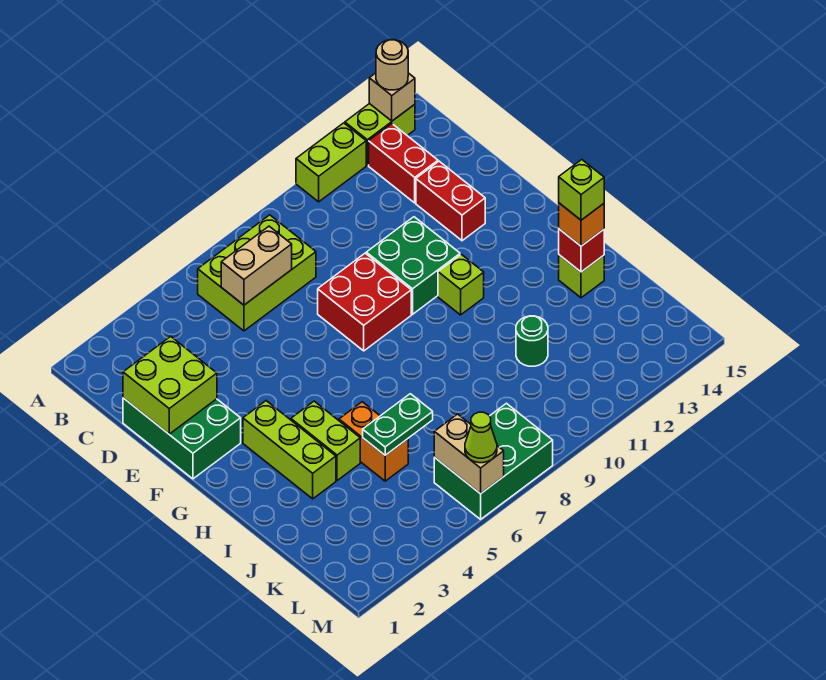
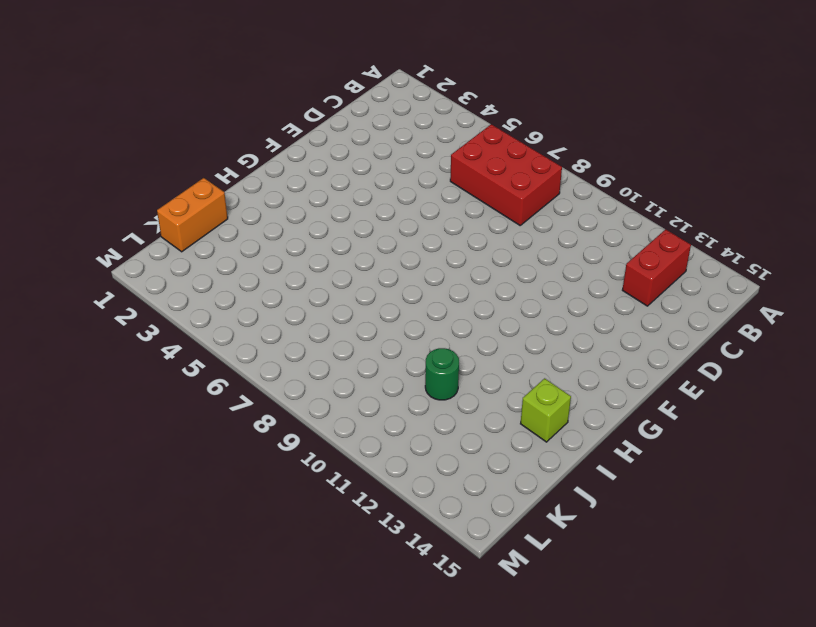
red 2x3 brick [450,124,562,225] -> lime 2x3 brick [198,215,316,331]
orange 1x2 brick [157,178,228,252] -> orange 1x2 brick moved to [339,402,408,481]
none -> lime 1x2 brick [296,123,366,202]
none -> lime 1x2 brick [345,104,415,165]
none -> green 2x3 brick [123,398,241,479]

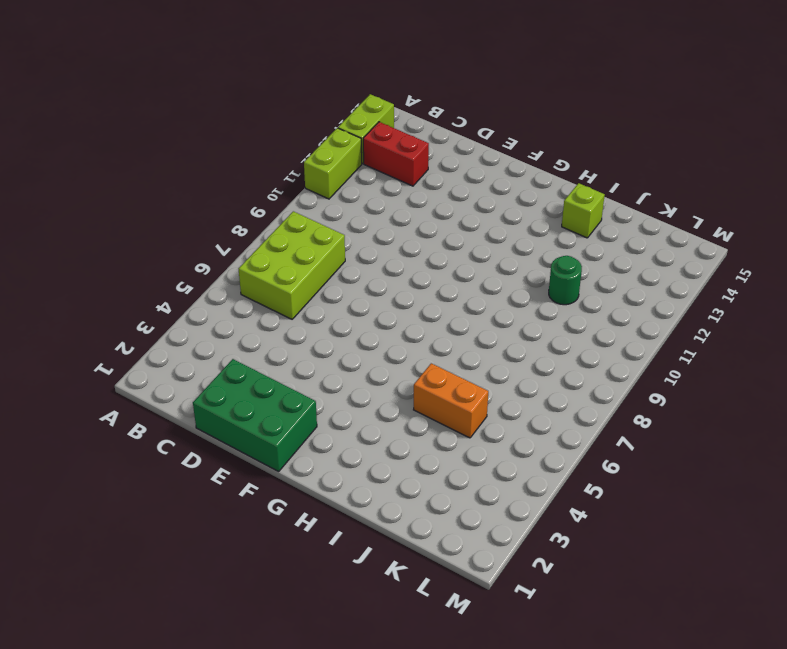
none -> red 1x2 brick [416,161,485,241]
none -> red 2x2 brick [318,253,411,351]
none -> green 2x2 brick [366,217,460,314]

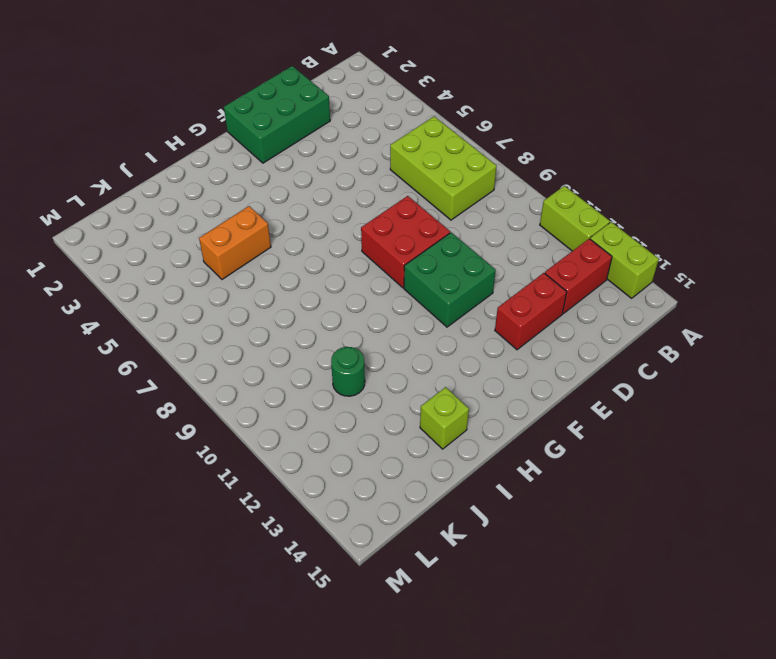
none -> lime 1x3 brick [243,401,336,499]
none -> lime 1x1 brick [438,254,484,315]
none -> lime 1x2 brick [291,401,360,481]

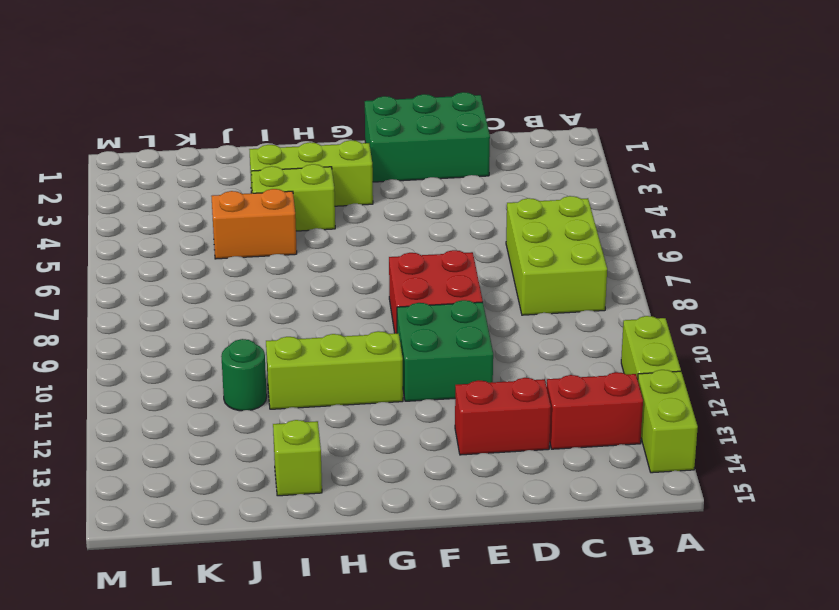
lime 1x3 brick [266,331,403,409] -> lime 1x1 brick [438,254,484,315]
none -> green 2x3 brick [434,403,553,519]
none -> tan 1x1 brick [369,73,415,121]
none -> tan 1x2 brick [221,226,292,305]

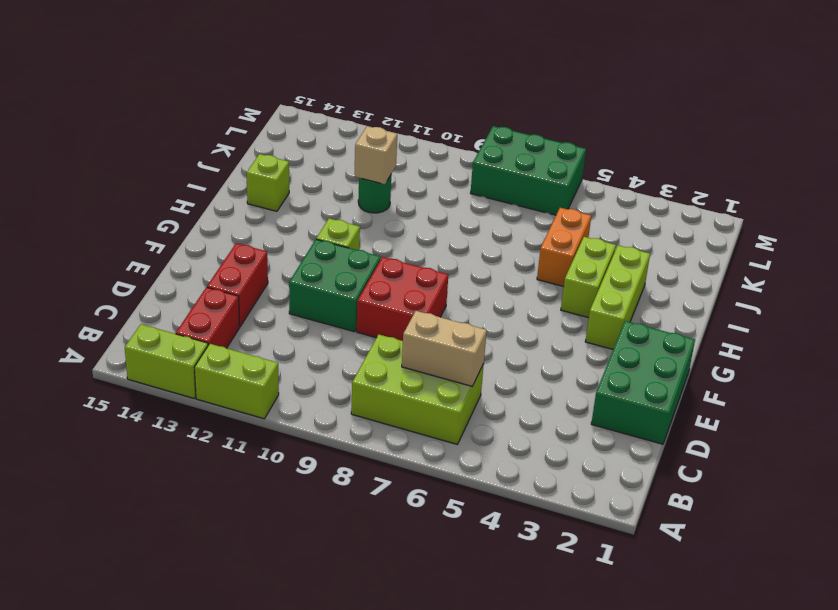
tan 1x1 brick [354,126,397,184] -> tan 1x1 brick moved to [369,73,415,121]
none -> lime 2x2 brick [123,336,217,434]
none -> red 1x1 brick [559,229,604,272]
none -> green 1x2 plate [363,394,433,455]

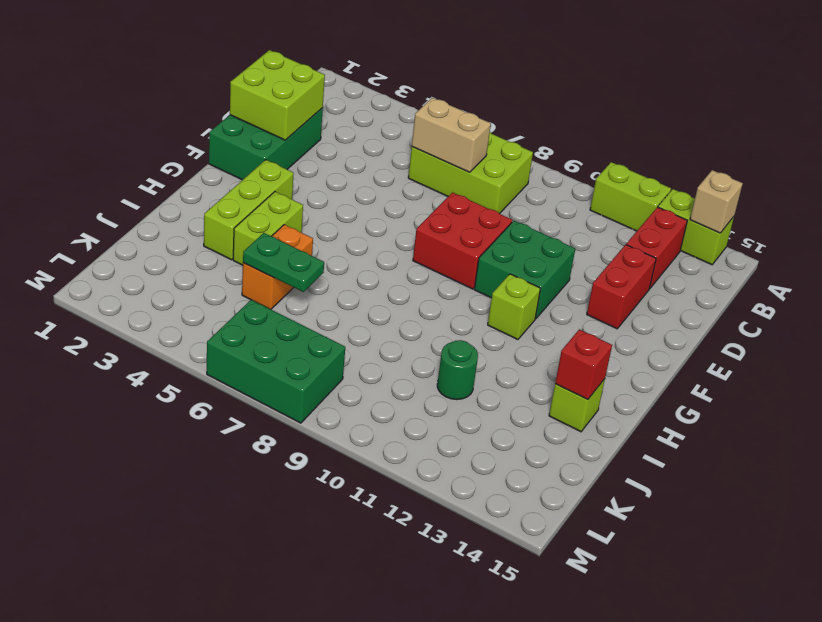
none -> tan 1x2 brick [434,414,504,494]
none -> tan 1x1 round brick [376,40,408,90]
none -> orange 1x1 brick [559,203,604,246]

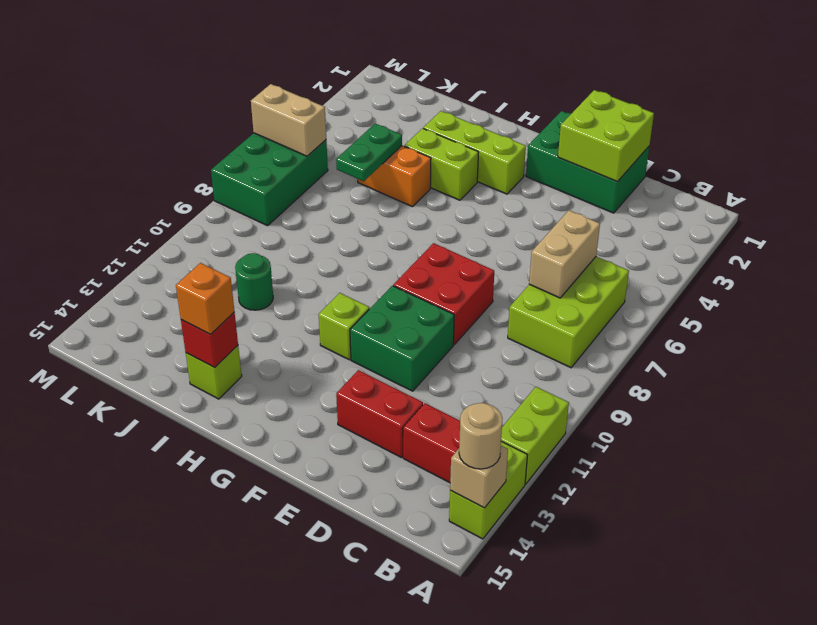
none -> lime 1x1 cone [465,412,497,463]
none -> lime 1x1 brick [559,160,604,220]

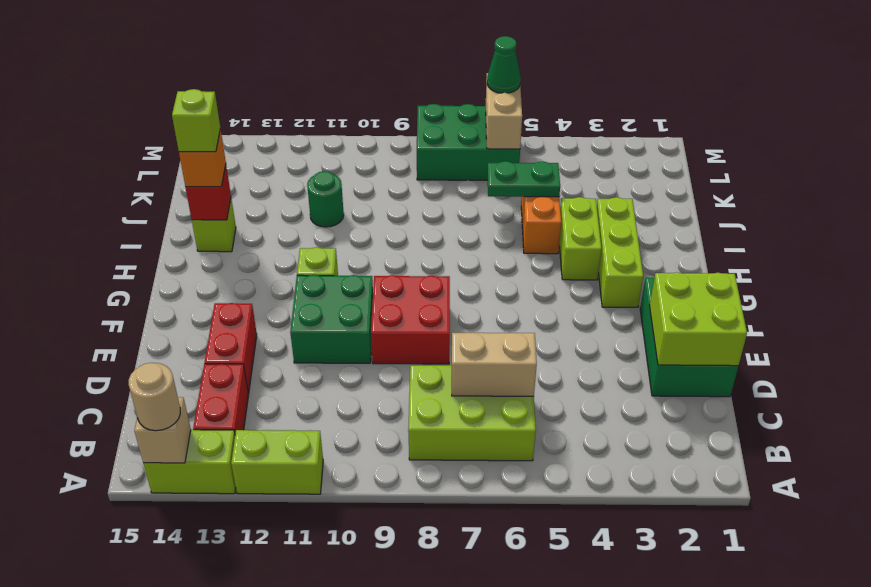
green 1x1 cone [487,36,521,93] -> lime 1x1 cone [465,412,497,463]

